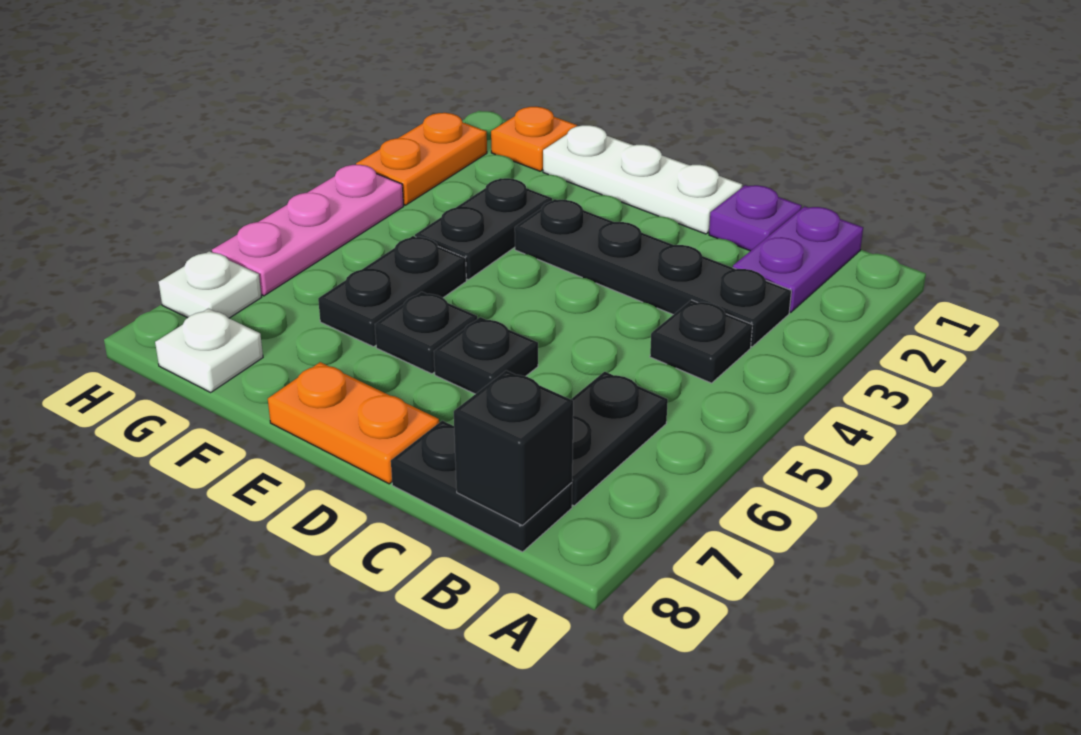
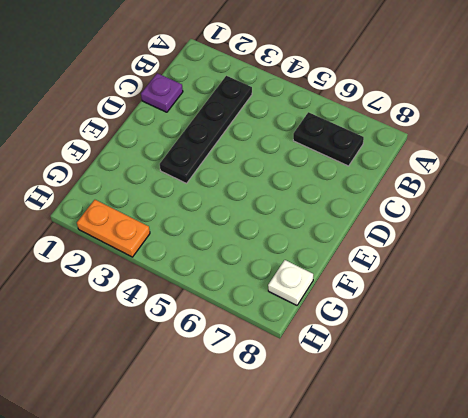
none -> purple 1x2 plate [733,206,863,312]
none -> black 1x1 plate [650,300,752,383]
none -> black 1x2 plate [391,421,572,552]

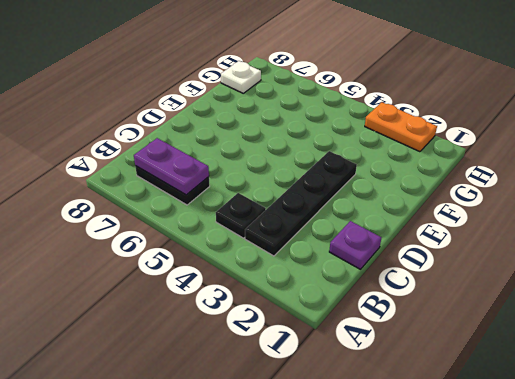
purple 1x2 plate [134,138,209,195] -> purple 1x2 plate moved to [733,206,863,312]
none -> black 1x2 plate [391,421,572,552]
none -> white 1x3 plate [543,125,742,234]
none -> black 1x1 plate [434,317,538,394]

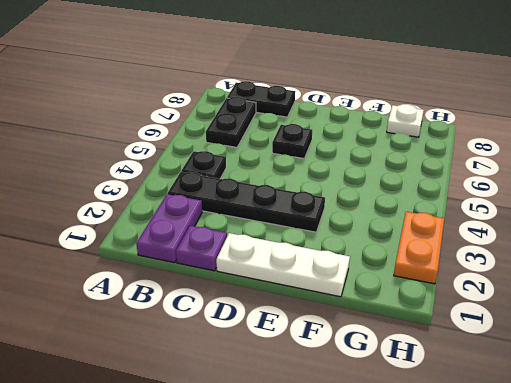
none -> orange 1x2 plate [268,362,439,484]
none -> black 1x1 plate [375,292,477,374]
none -> black 1x2 plate [415,178,552,280]

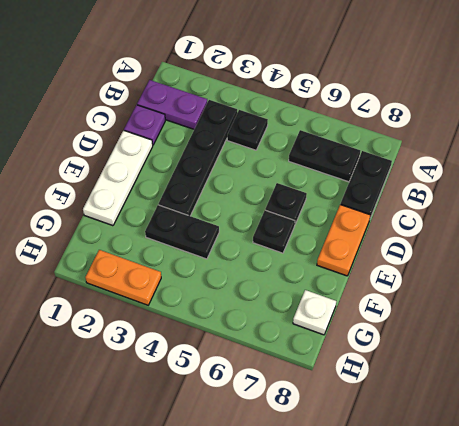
none -> black 1x2 plate [318,236,466,347]
none -> orange 1x1 plate [491,107,577,171]
none -> pink 1x3 plate [212,165,404,296]

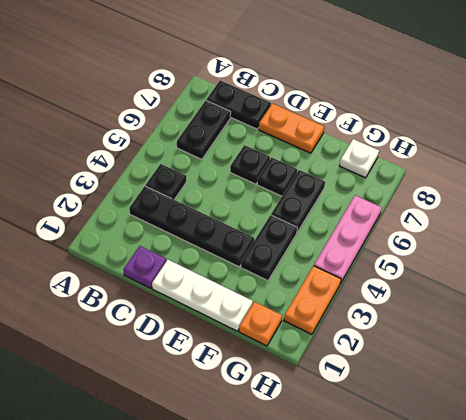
none -> purple 1x2 plate [733,206,863,312]
none -> white 1x1 plate [159,251,261,318]
none -> black 1x1 brick [454,370,573,525]

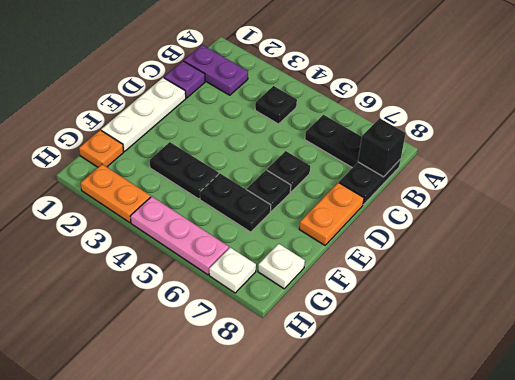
none -> black 1x4 plate [515,199,791,347]

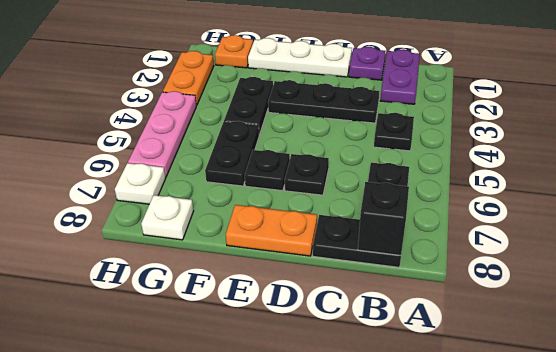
black 1x3 plate [268,80,379,123] -> black 1x4 plate [515,199,791,347]

